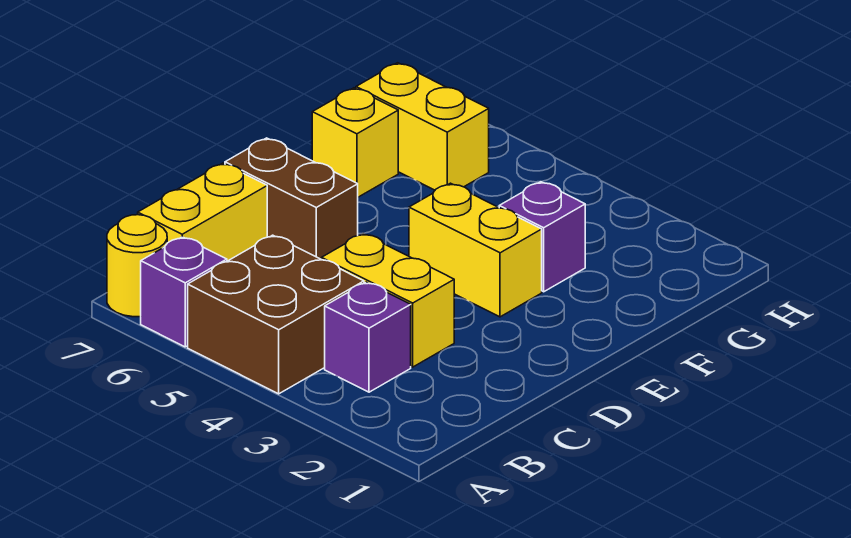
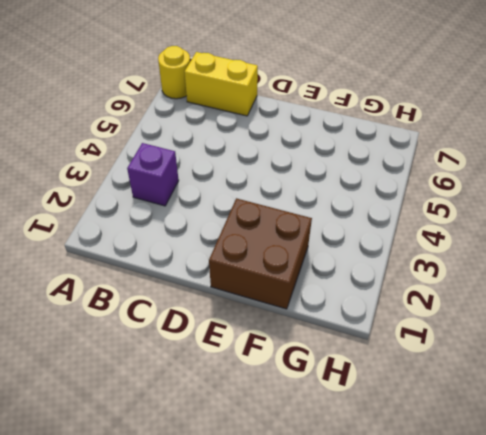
brown 2x2 brick [209,198,312,309] -> brown 2x2 brick moved to [188,235,364,394]
none -> purple 1x1 brick [141,237,227,347]
none -> yellow 1x2 brick [322,233,454,367]

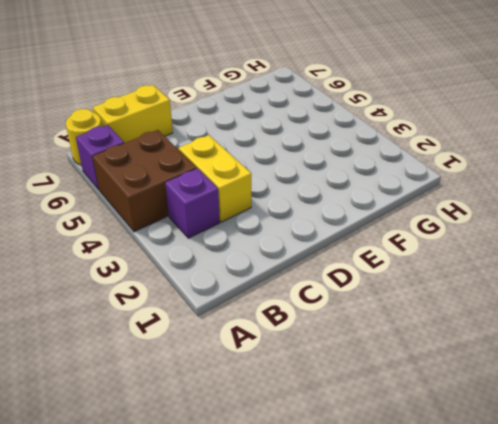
none -> brown 1x2 brick [225,138,358,259]
none -> yellow 1x2 brick [409,183,542,317]

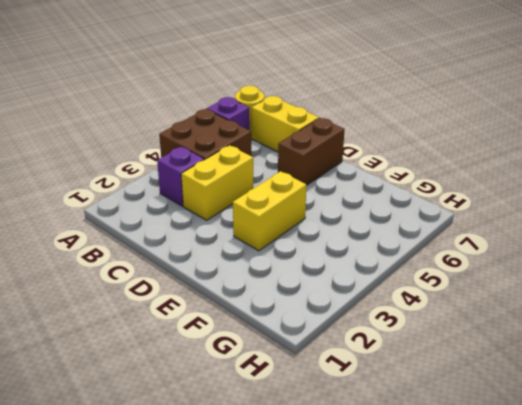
none -> purple 1x1 brick [499,182,585,292]
none -> yellow 1x1 brick [312,88,398,197]

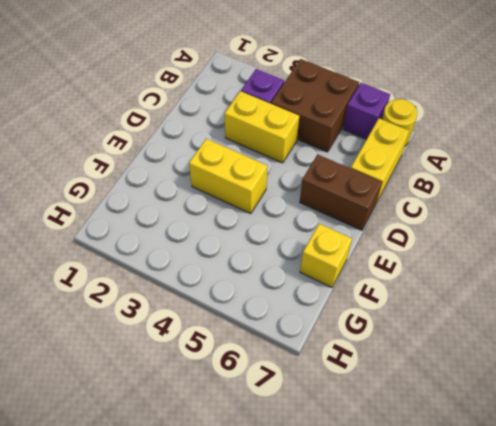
none -> purple 1x1 brick [499,182,585,292]
none -> yellow 1x2 brick [356,63,489,190]

